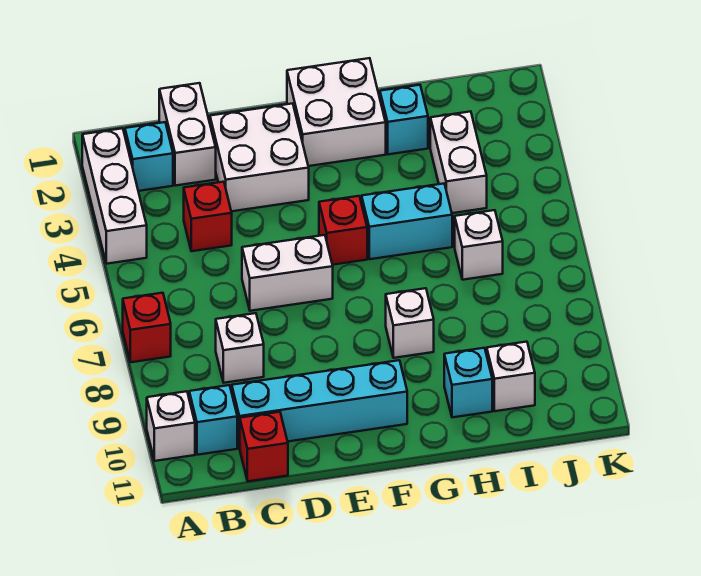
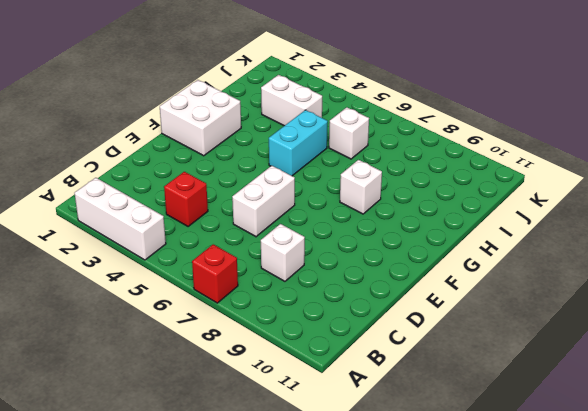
none -> white 1x1 brick [147,391,195,461]
none -> cyan 1x1 brick [125,122,173,191]
none -> cyan 1x1 brick [189,385,237,455]

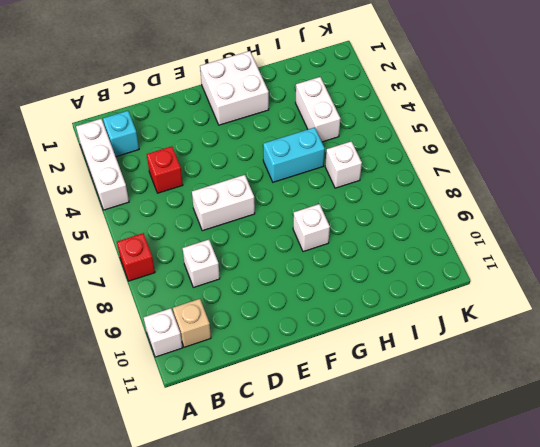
tan 1x1 brick [173,299,211,347] -> cyan 1x1 brick [189,385,237,455]
none -> white 1x2 brick [159,83,216,186]
none -> cyan 1x4 brick [232,360,407,448]
none -> red 1x1 brick [240,412,288,481]

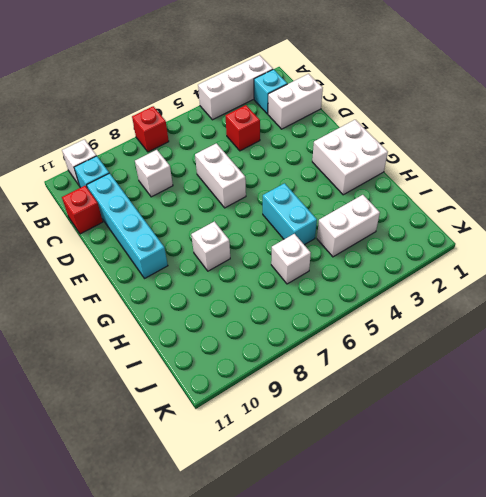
none -> white 2x2 brick [210,103,309,211]
none -> red 1x1 brick [319,196,367,265]
none -> cyan 1x1 brick [380,85,428,154]

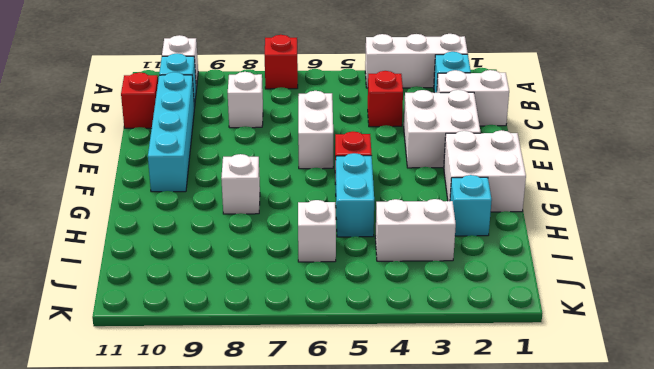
none -> cyan 1x1 brick [444,348,492,417]
none -> white 1x1 brick [487,342,535,411]

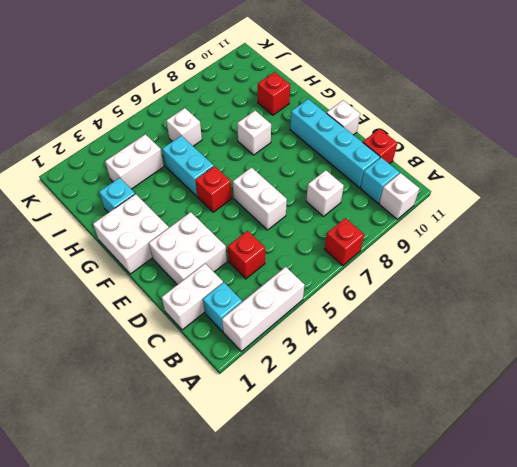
white 1x1 brick [327,100,360,135] -> white 1x1 brick moved to [487,342,535,411]
red 1x1 brick [258,72,290,115] -> cyan 1x1 brick [444,348,492,417]

